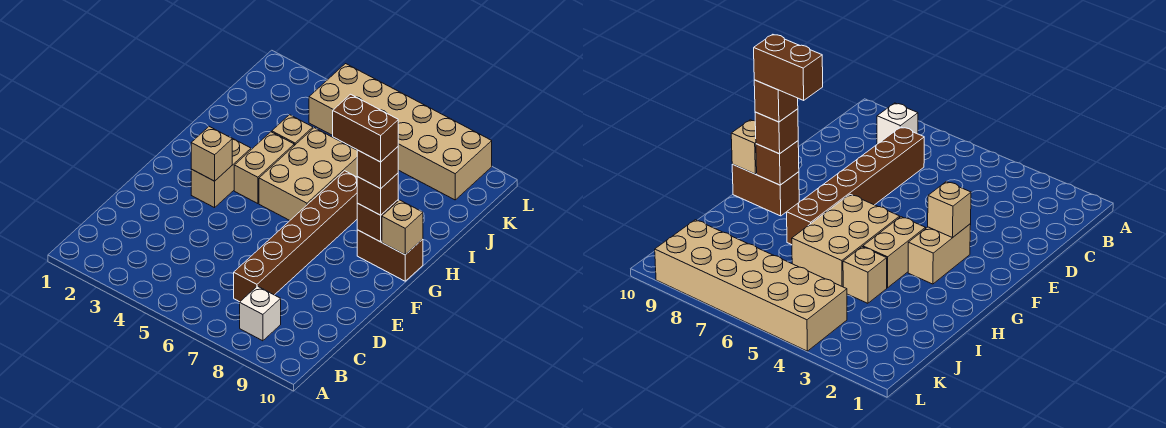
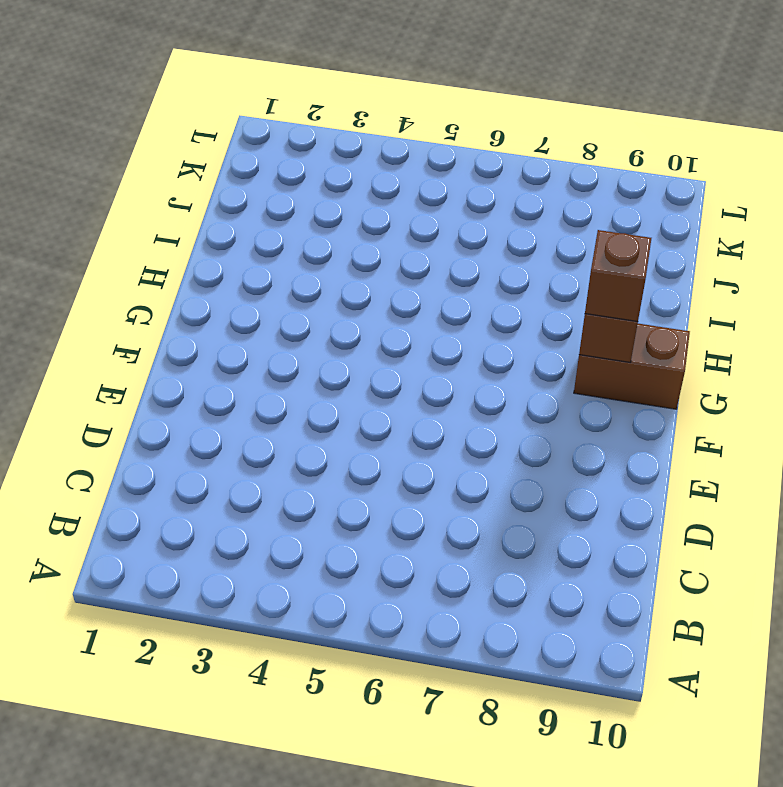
none -> white 1x1 brick [240,286,281,341]
none -> brown 1x6 brick [234,171,357,302]
none -> tan 1x2 brick [191,139,251,208]

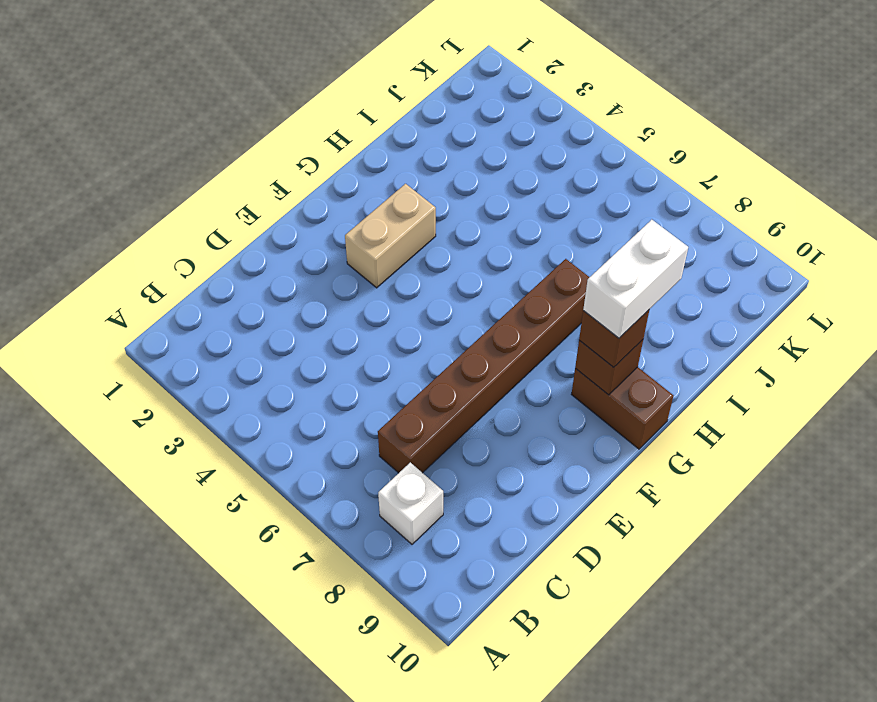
white 1x2 brick [583,220,688,338] -> brown 1x1 brick [357,147,398,189]
none -> tan 1x2 brick [234,132,294,204]
none -> tan 2x3 brick [259,128,357,220]
none -> tan 1x1 brick [272,115,313,146]

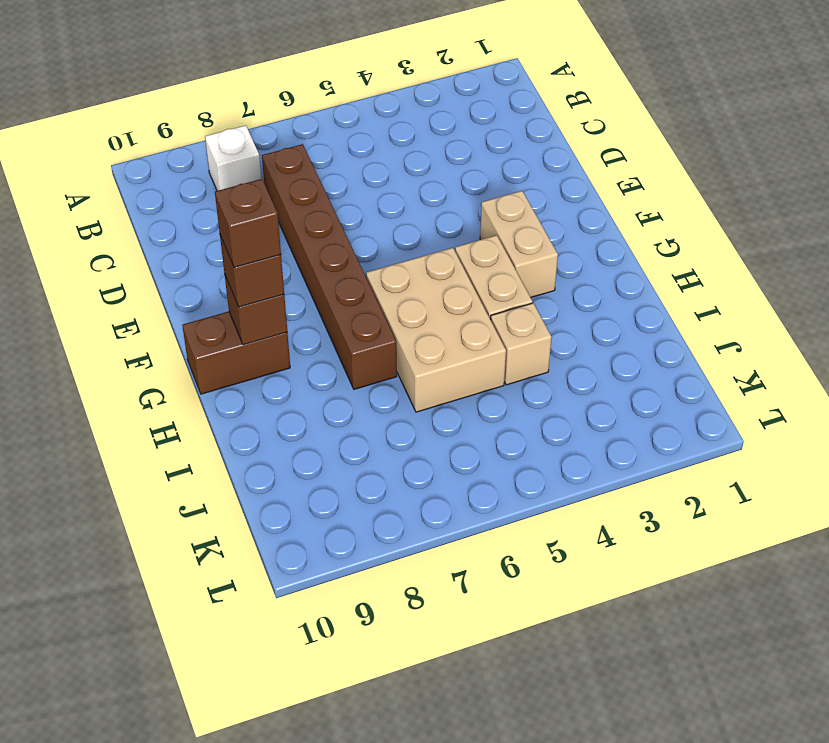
none -> tan 2x6 brick [309,64,492,200]
none -> tan 1x1 brick [191,127,232,181]
none -> tan 1x1 brick [382,200,423,255]

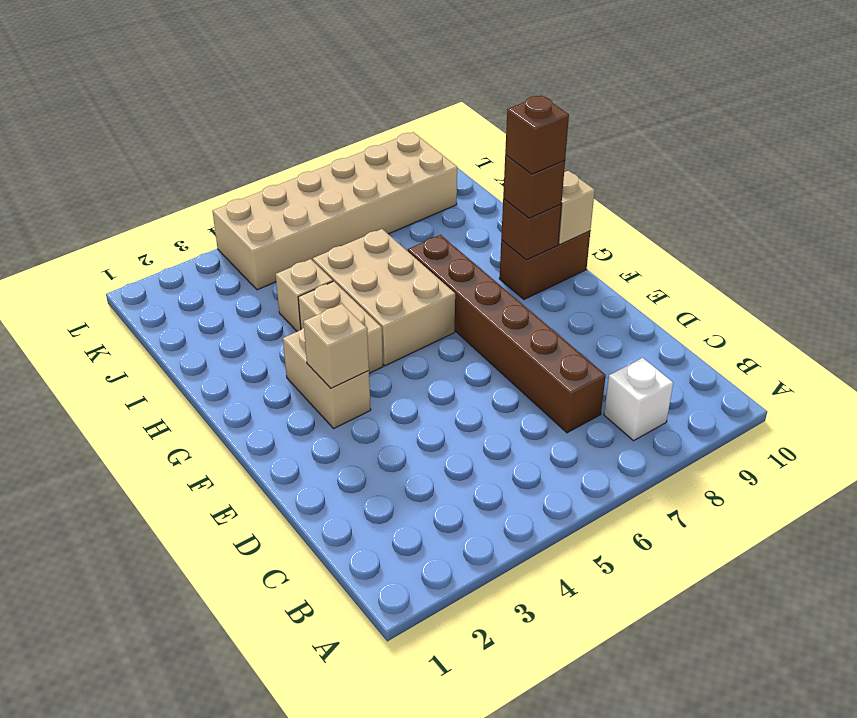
none -> brown 1x2 brick [333,94,398,162]

